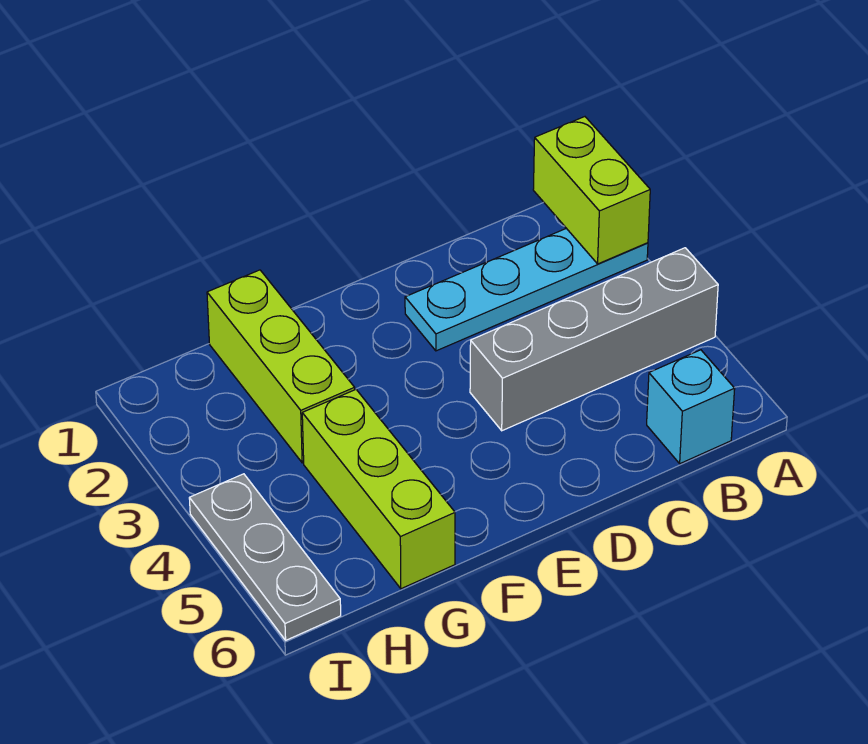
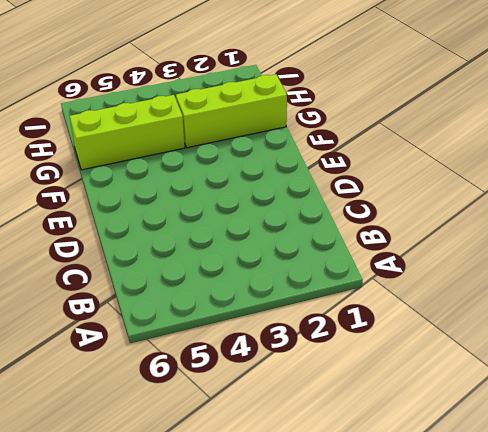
none -> cyan 1x4 plate [405,228,648,351]
none -> grey 1x4 brick [470,248,718,431]

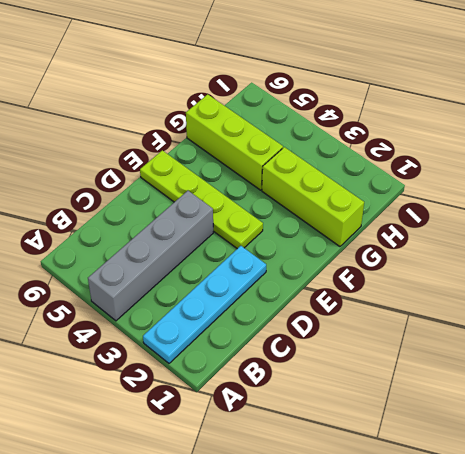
lime 1x4 plate [140,150,263,249] -> none
none -> cyan 1x1 brick [647,350,735,464]
none -> grey 1x3 plate [189,474,341,640]

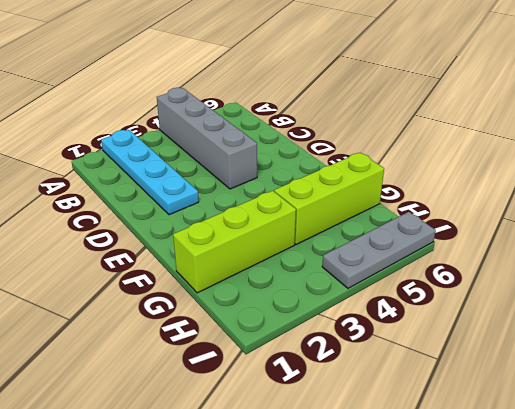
none -> cyan 1x1 brick [647,350,735,464]
none -> lime 1x2 brick [533,117,650,264]

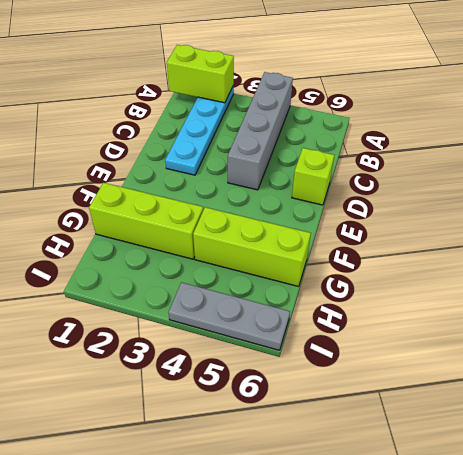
lime 1x1 brick [292,148,334,205] -> none
none -> cyan 1x1 brick [647,350,735,464]

